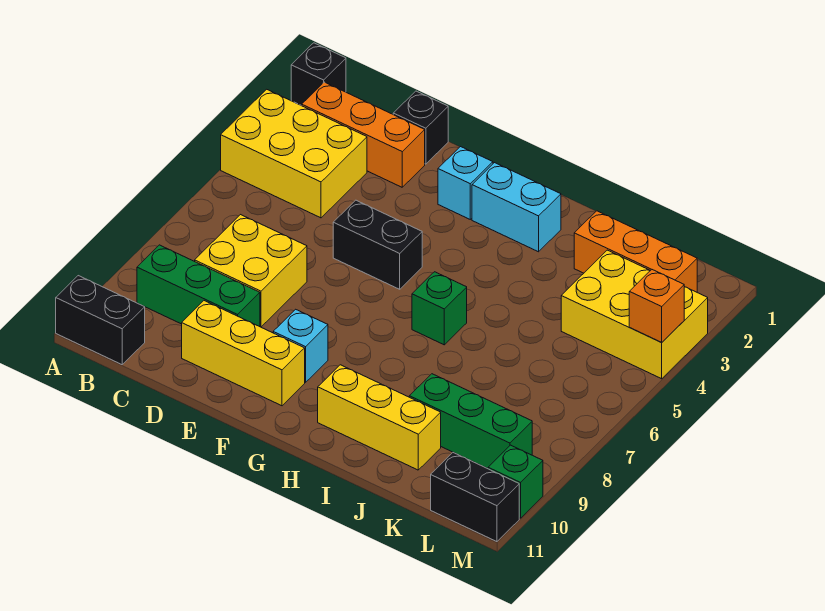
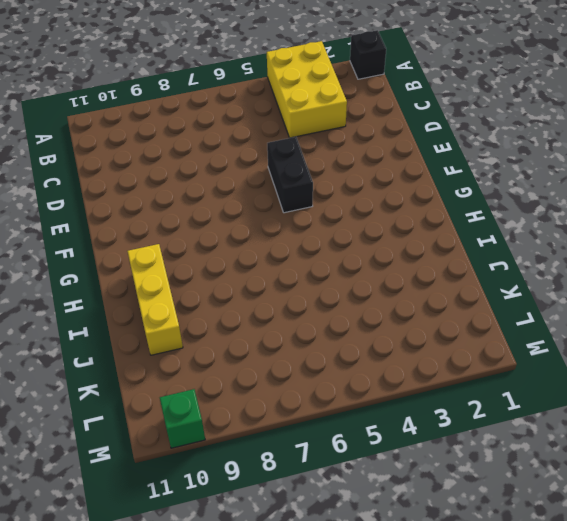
none -> black 1x2 brick [56,276,145,365]
none -> orange 1x3 brick [302,82,425,187]
none -> green 1x3 brick [137,245,260,327]

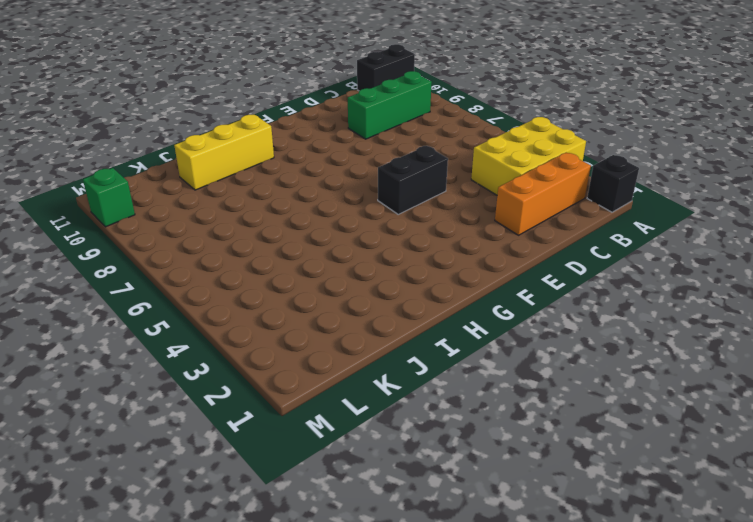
none -> yellow 2x2 brick [195,215,307,327]
none -> black 1x1 brick [393,91,448,164]
none -> yellow 1x3 brick [182,301,305,406]

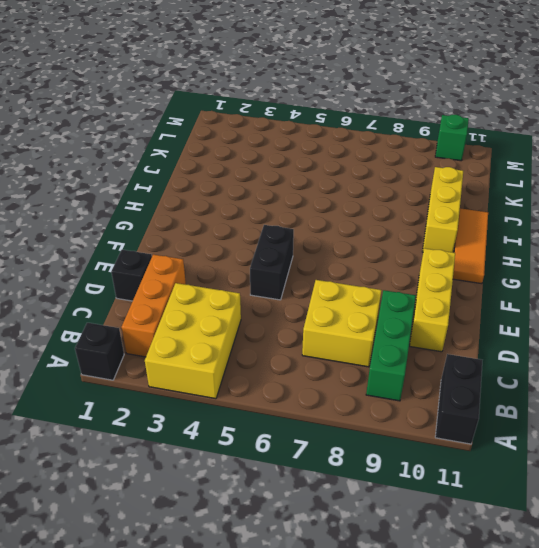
orange 1x3 tile [453,208,488,284] -> none
none -> cyan 1x1 brick [438,147,493,219]
none -> cyan 1x1 brick [273,309,328,382]
none -> cyan 1x2 brick [472,163,561,252]

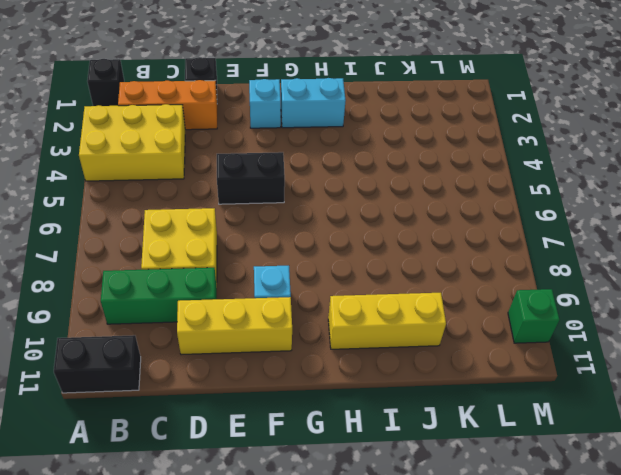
none -> green 1x1 brick [412,272,467,345]
none -> orange 1x3 brick [574,211,697,292]
none -> green 1x3 brick [409,374,532,469]

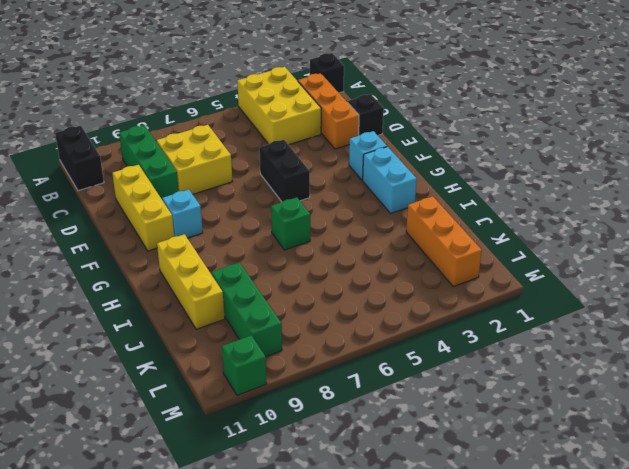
none -> yellow 2x3 brick [561,250,708,379]
none -> black 1x2 brick [431,453,519,542]
none -> orange 1x1 brick [629,270,684,342]

